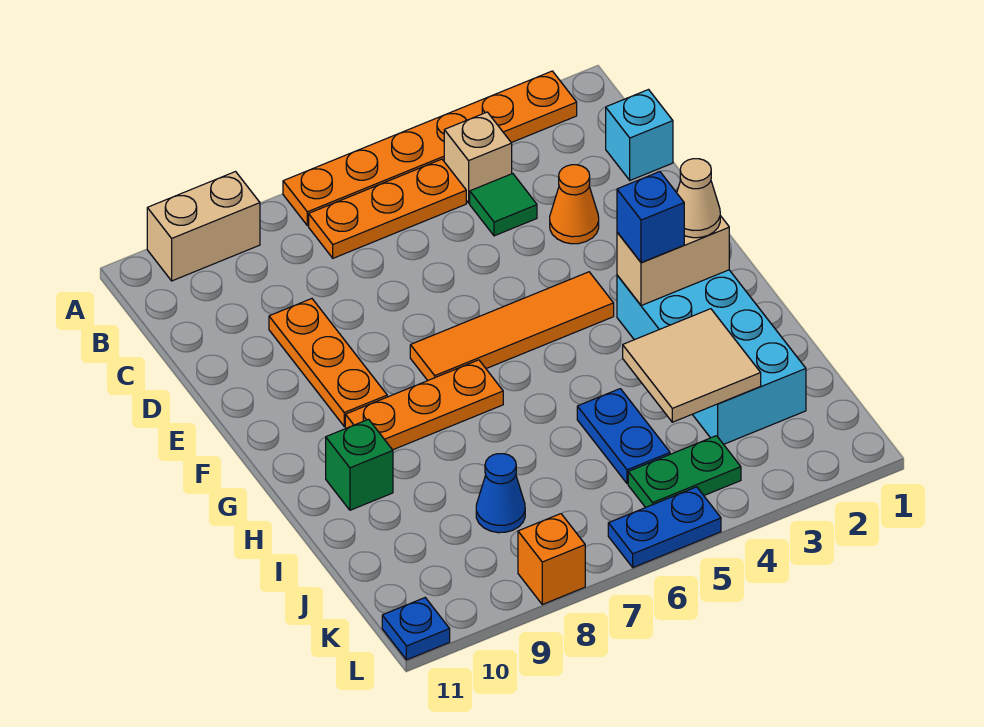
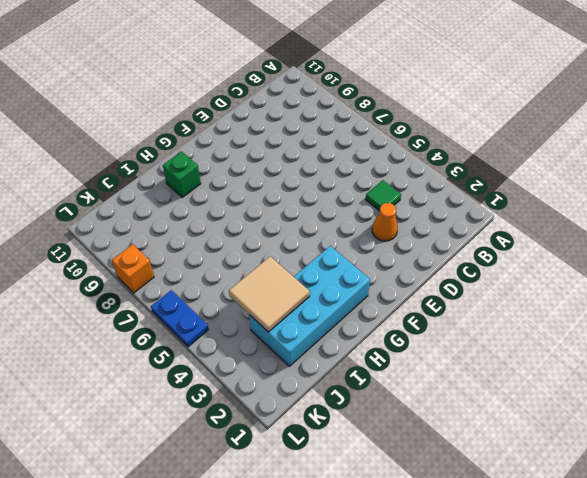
none -> orange 1x6 plate [283,71,577,226]
none -> tan 1x2 brick [147,172,260,281]
none -> tan 1x1 brick [444,112,512,203]

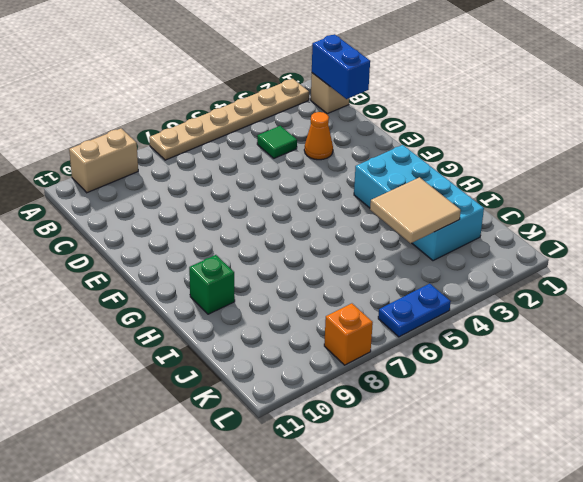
tan 1x6 plate [149,79,309,160] -> orange 1x6 plate [283,71,577,226]
tan 1x1 brick [311,73,349,114] -> tan 1x1 brick moved to [444,112,512,203]
blue 1x2 brick [312,34,370,99] -> none
none -> orange 1x3 plate [309,159,466,258]
none -> cyan 1x1 brick [606,90,673,180]
none -> orange 1x3 plate [269,299,387,426]

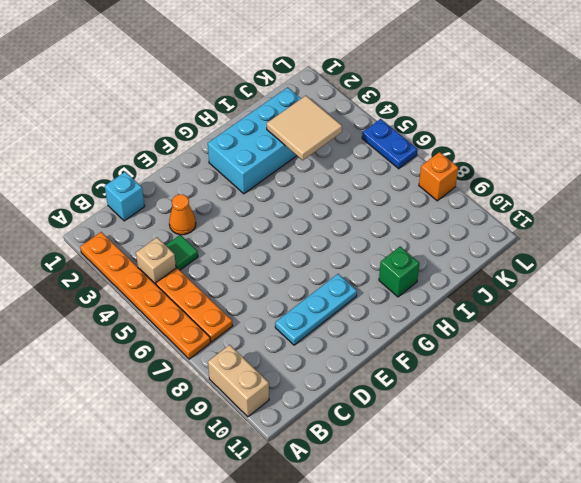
cyan 1x3 plate [275,274,357,345] -> orange 1x3 plate [269,299,387,426]
none -> orange 1x4 tile [410,272,614,380]
none -> orange 1x3 plate [345,360,503,450]
none -> blue 1x2 plate [577,389,670,484]

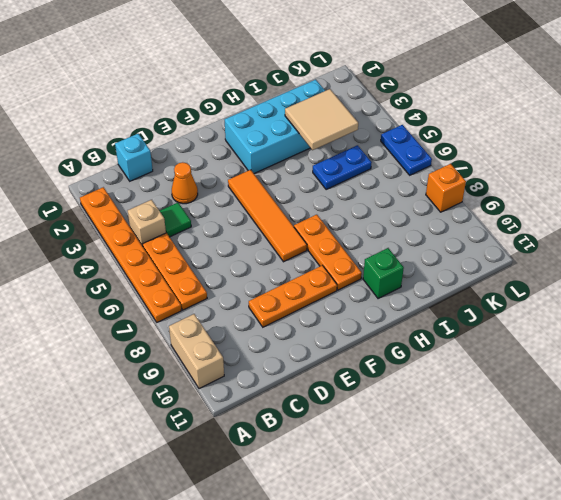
none -> blue 1x1 cone [476,454,525,533]
none -> green 1x2 plate [628,436,741,508]
none -> blue 1x1 plate [382,598,450,660]

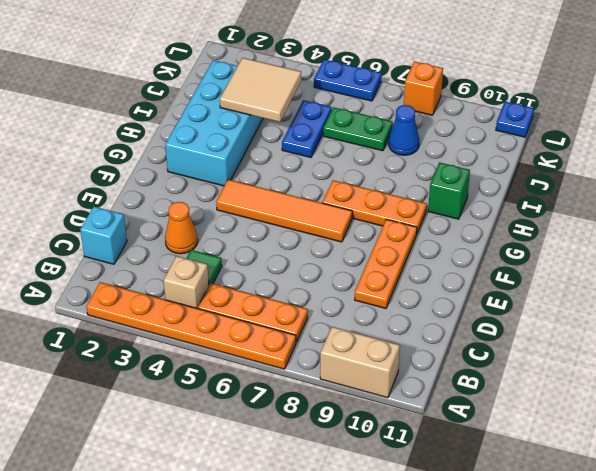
green 1x2 plate [323,107,393,151] -> green 1x2 plate moved to [628,436,741,508]
none -> tan 1x2 brick [617,216,729,306]
none -> tan 1x1 cone [677,159,720,238]
none -> blue 1x1 brick [617,171,684,263]

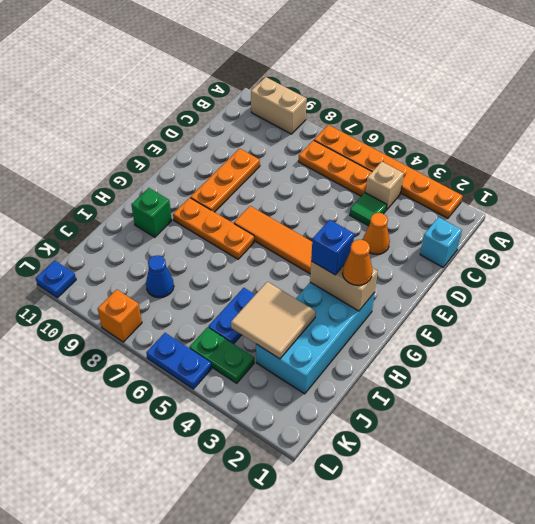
orange 1x1 cone [343,240,373,285] -> tan 1x1 cone [677,159,720,238]

